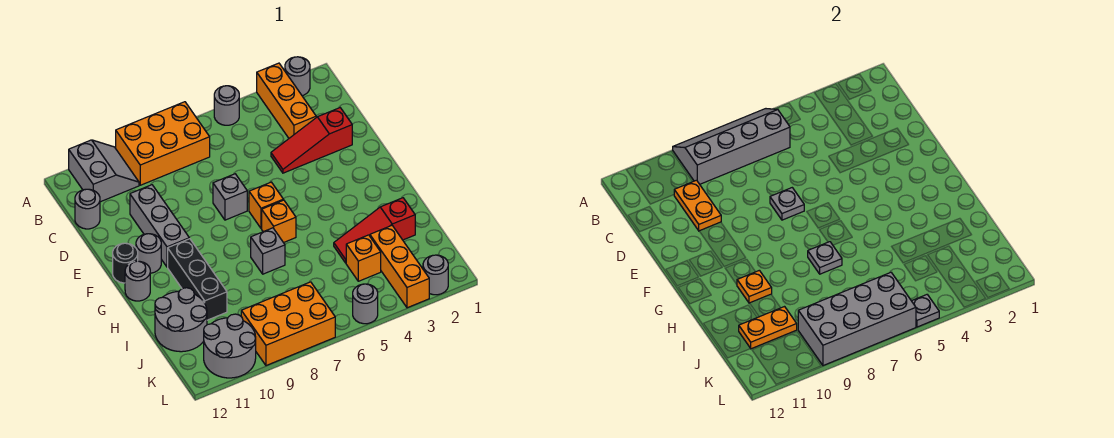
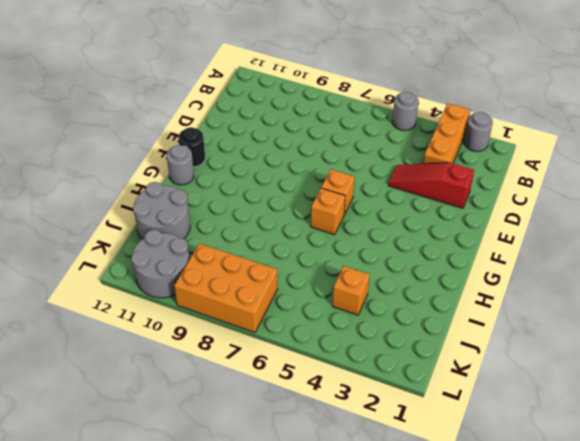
none -> orange 2x3 brick [116,102,210,185]
none -> grey 2x2 slope [69,140,139,202]
none -> grey 1x1 round brick [75,189,100,229]
none -> grey 1x3 brick [130,185,189,267]

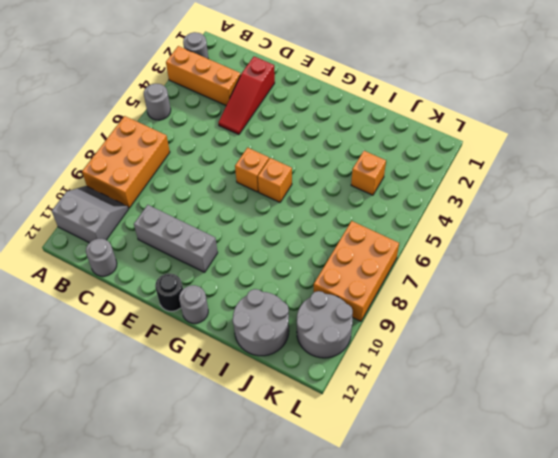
none -> grey 1x1 brick [213,174,247,220]
none -> grey 1x1 round brick [136,234,161,273]
none -> black 1x3 brick [168,239,227,320]
none -> grey 1x1 brick [251,228,285,274]

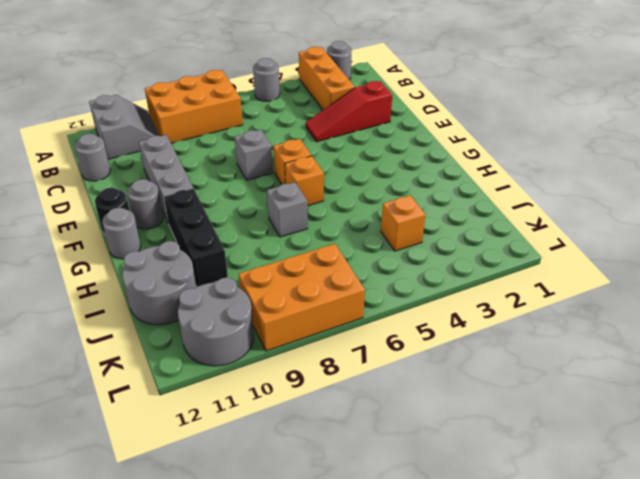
none -> red 1x3 slope [334,198,415,263]
none -> orange 1x3 brick [370,226,429,308]
none -> grey 1x1 round brick [423,255,448,295]
none -> grey 1x1 round brick [353,284,378,324]

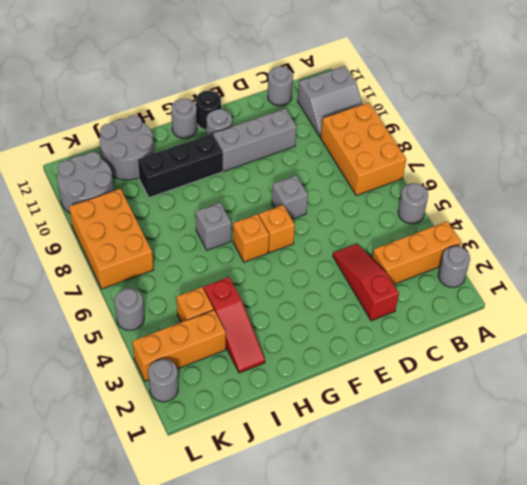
red 1x3 slope [204,277,265,373] -> red 1x3 slope turned to [334,198,415,263]
none -> grey 2x4 slope [673,109,790,184]
none -> orange 1x2 plate [674,180,721,231]
none -> grey 1x1 plate [770,188,804,220]
none -> grey 1x1 plate [808,242,842,274]

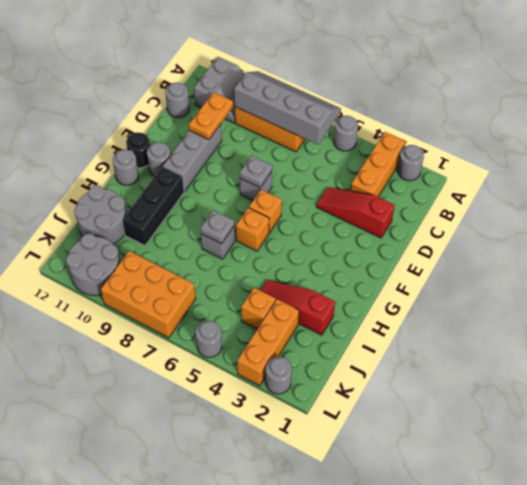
none -> orange 1x1 plate [737,270,772,303]
none -> orange 1x2 plate [739,307,797,349]
none -> grey 2x4 brick [798,272,916,366]
none -> grey 1x1 plate [912,295,939,327]

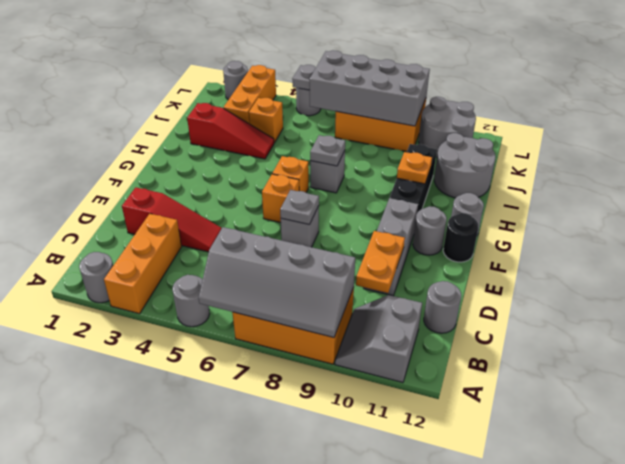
none -> orange 1x2 plate [739,307,797,349]

